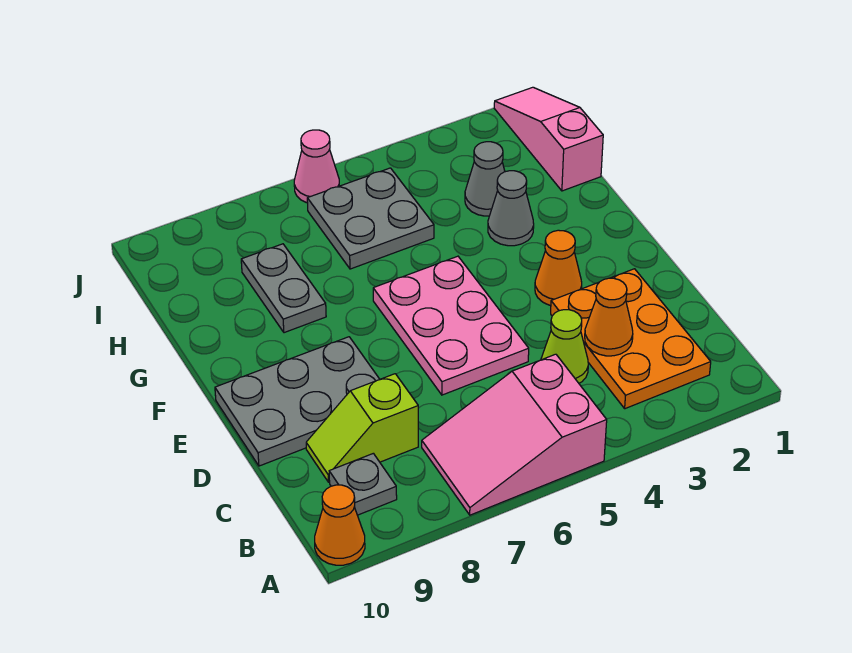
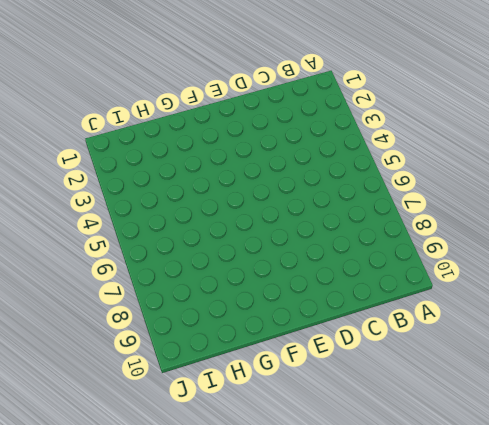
none -> pink 2x3 slope [422,354,607,515]
none -> orange 1x1 cone [315,485,365,565]
none -> orange 2x3 plate [551,269,711,409]

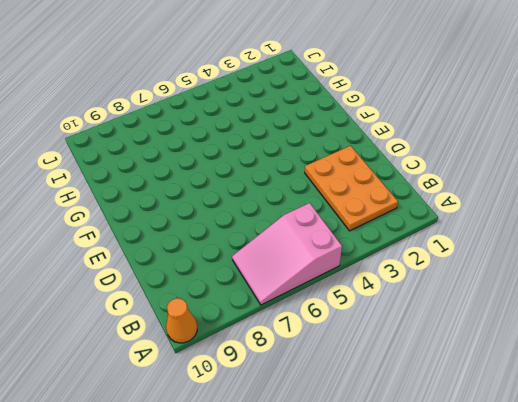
none -> grey 1x1 plate [329,453,397,515]
none -> lime 1x1 cone [541,310,588,383]
none -> lime 1x2 slope [306,374,418,482]

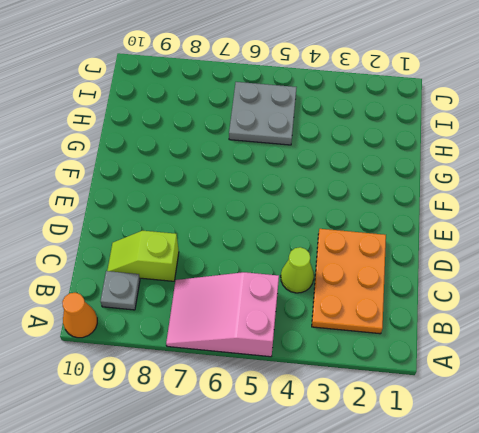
none -> pink 2x3 plate [373,256,529,395]
none -> grey 2x3 plate [215,337,380,466]
none -> orange 1x1 cone [535,230,582,305]

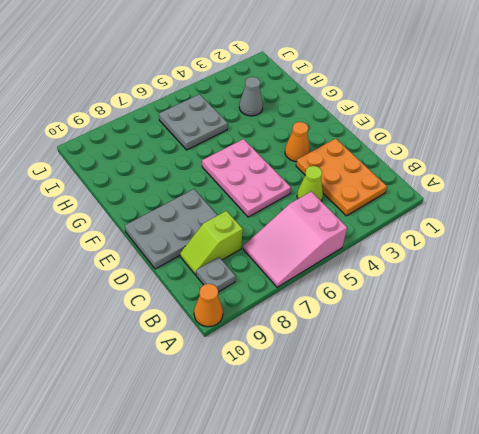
none -> grey 1x1 cone [488,171,534,246]
none -> grey 1x2 plate [241,244,326,333]
none -> pink 1x3 slope [494,87,603,191]

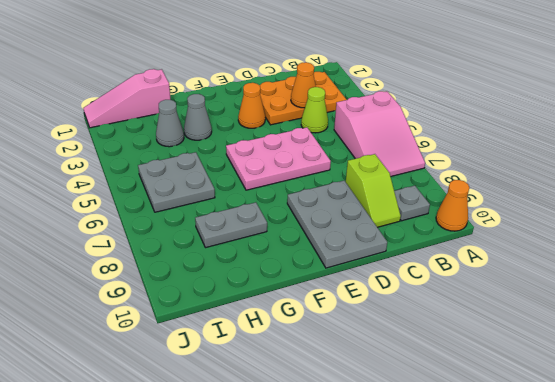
none -> pink 1x1 cone [294,130,339,203]

